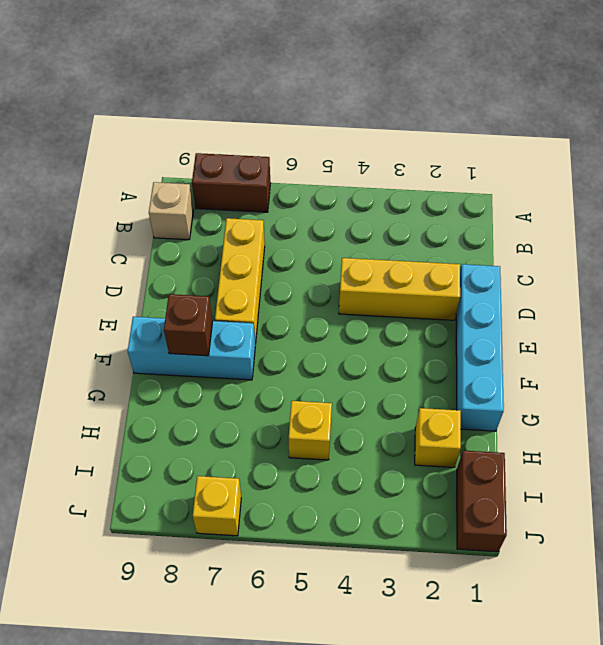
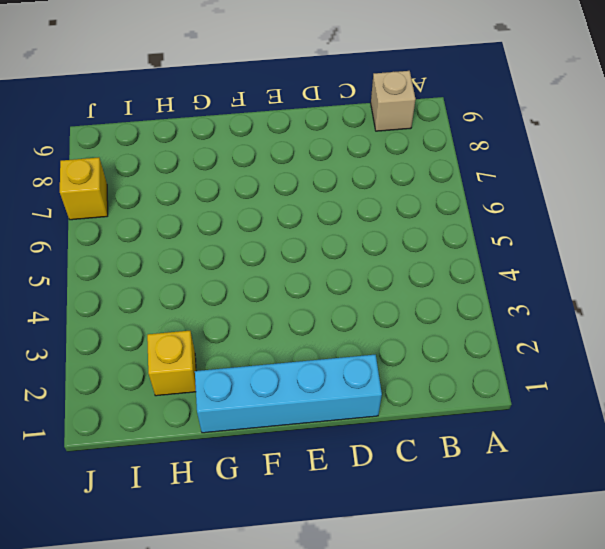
none -> brown 1x2 brick [192,153,271,212]
none -> yellow 1x3 brick [215,218,265,344]

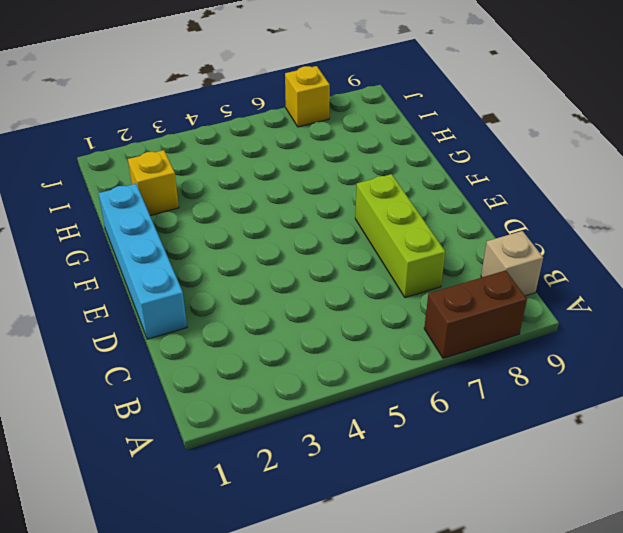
lime 1x3 brick [355,174,445,298] -> yellow 1x3 brick [215,218,265,344]
none -> yellow 1x3 brick [339,258,460,320]
none -> cyan 1x3 brick [128,317,255,380]

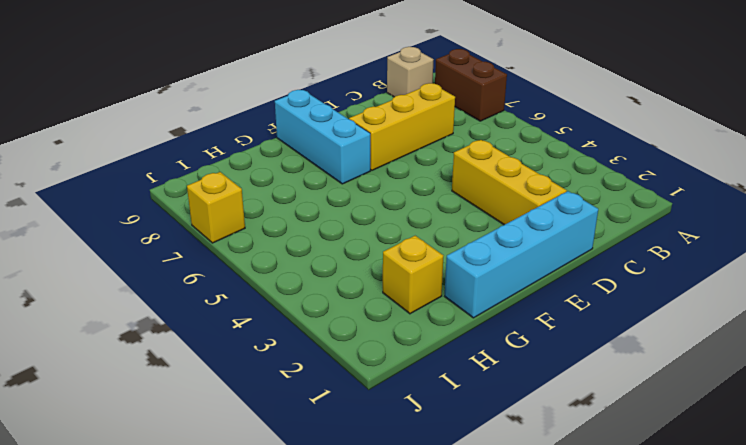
none -> yellow 1x1 brick [289,401,332,460]
none -> brown 1x2 brick [457,450,507,552]

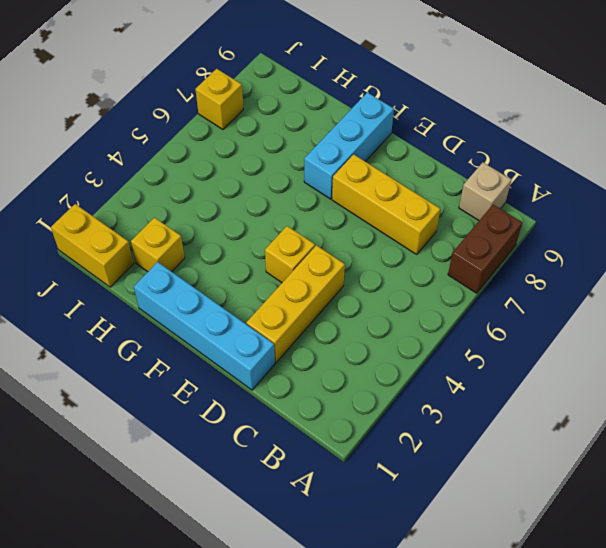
yellow 1x1 brick [265,226,315,282] -> yellow 1x1 brick moved to [289,401,332,460]
yellow 1x2 brick [51,204,134,287] -> brown 1x2 brick [457,450,507,552]
none -> brown 1x1 brick [164,294,213,356]

